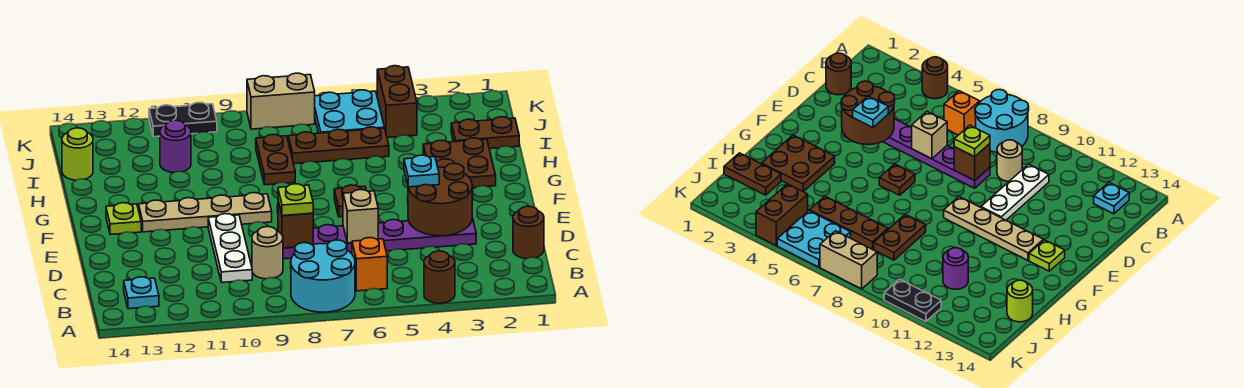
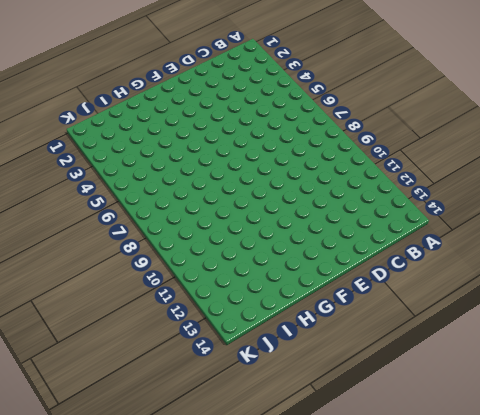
none -> brown 1x1 round brick [424,251,455,303]
none -> cyan 2x2 round brick [291,240,355,312]
none -> orange 1x1 brick [352,238,387,291]

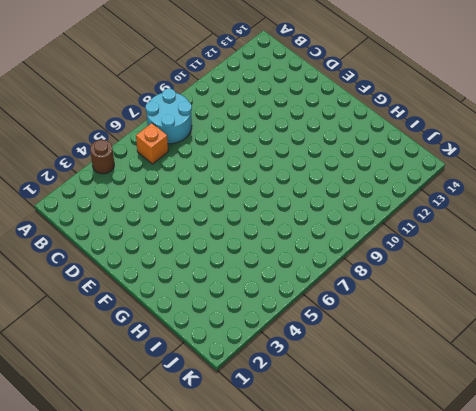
none -> cyan 1x1 plate [124,277,159,309]
none -> brown 1x1 round brick [513,206,544,259]
none -> tan 1x1 round brick [252,227,283,279]

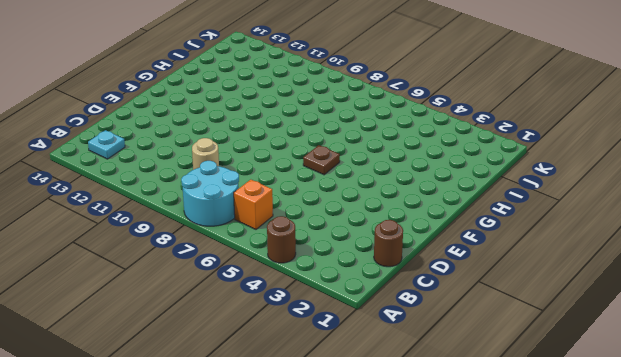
none -> white 1x3 plate [208,214,252,282]
none -> purple 1x6 plate [283,218,476,259]
none -> tan 1x4 plate [139,193,272,232]

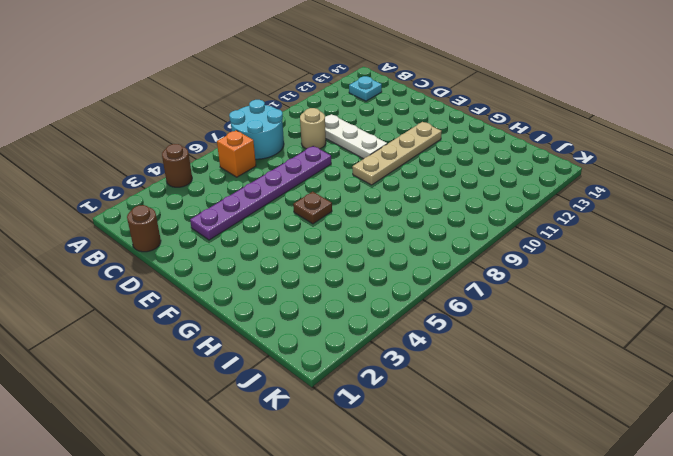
none -> lime 1x1 plate [106,203,141,235]
none -> brown 2x2 plate [423,138,496,188]
none -> brown 1x2 plate [256,135,295,185]

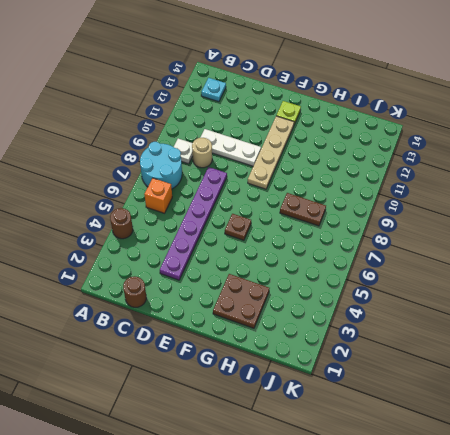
white 1x1 plate [174,139,193,164] -> none
none -> brown 1x2 plate [451,117,519,149]
none -> brown 1x3 plate [288,127,389,164]
none -> purple 1x1 round brick [160,120,191,173]

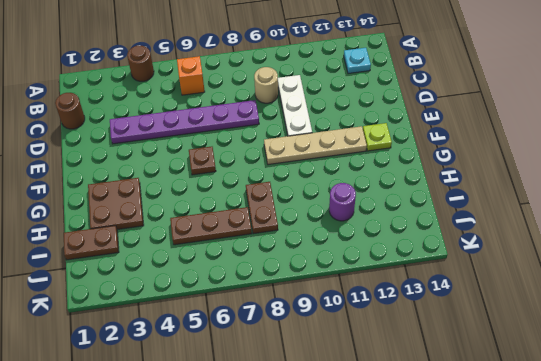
none -> cyan 2x2 round brick [291,240,355,312]
none -> lime 1x1 round brick [62,128,93,180]
none -> brown 1x2 brick [377,66,417,138]

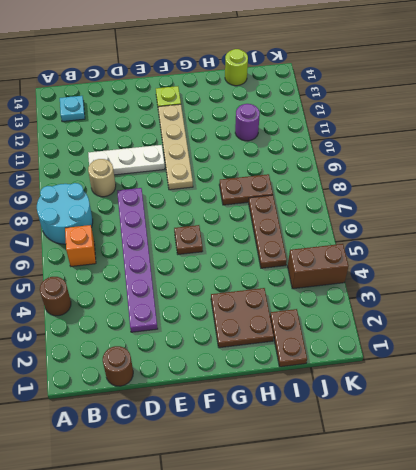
none -> cyan 2x2 plate [315,90,384,133]
none -> tan 1x2 brick [247,73,315,129]
none -> black 1x2 plate [149,103,217,137]

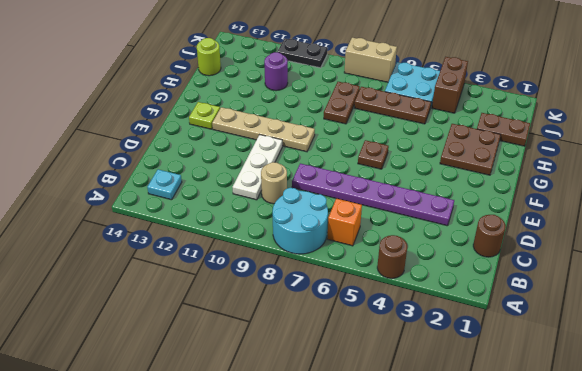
none -> brown 2x2 round brick [408,164,472,236]
none -> tan 1x1 brick [343,190,378,243]
none -> brown 1x1 brick [278,201,313,248]

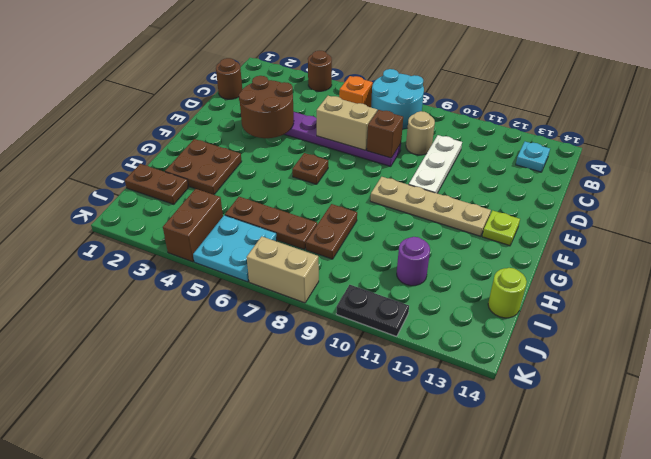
tan 1x2 brick [317,96,377,150] -> tan 1x1 brick [343,190,378,243]
none -> lime 1x1 plate [278,184,313,216]
none -> cyan 1x1 plate [404,155,439,187]

